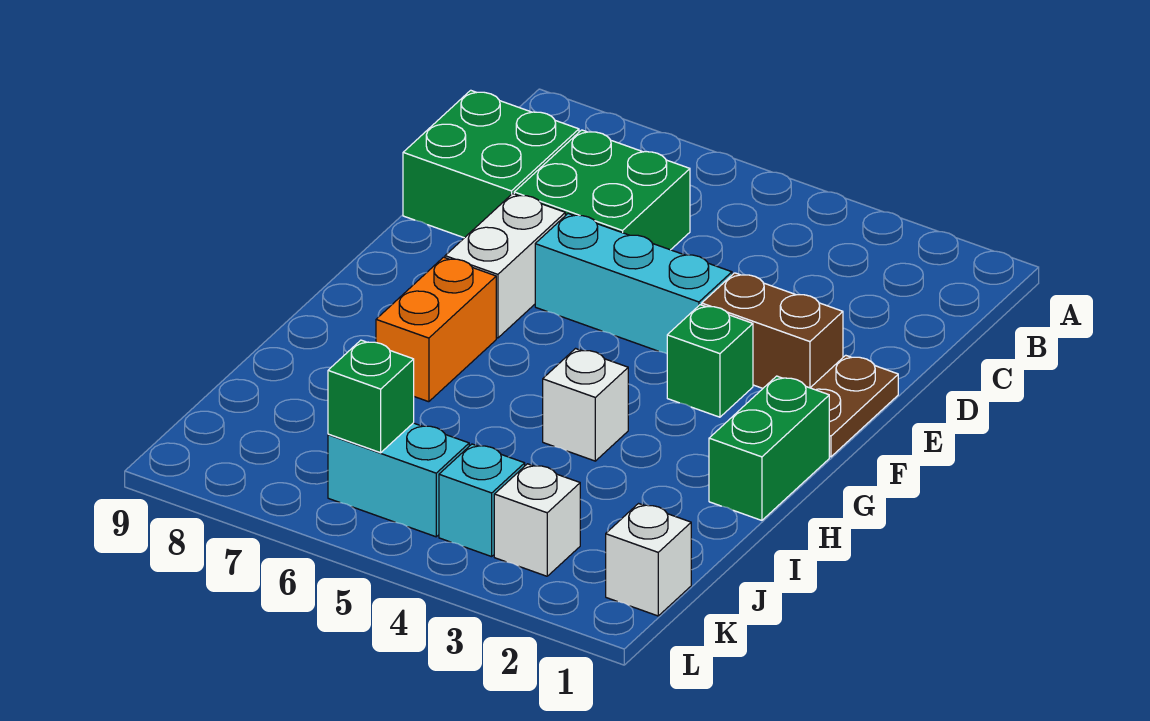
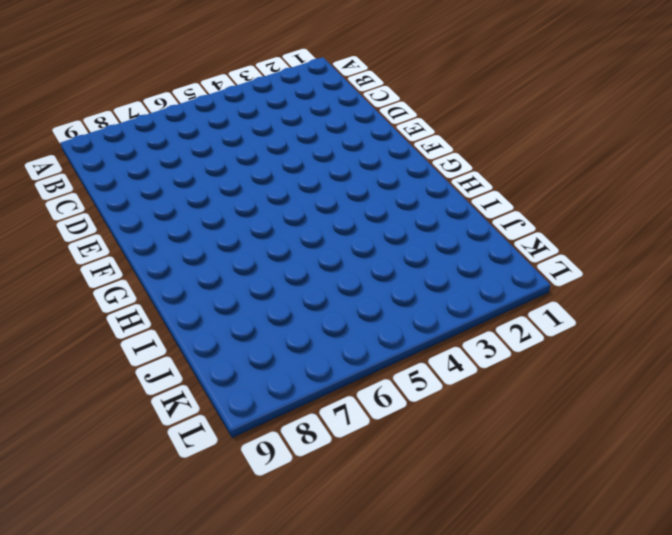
none -> green 2x2 brick [514,130,690,250]
none -> green 2x2 brick [403,90,579,238]
none -> brown 1x2 plate [811,355,898,457]

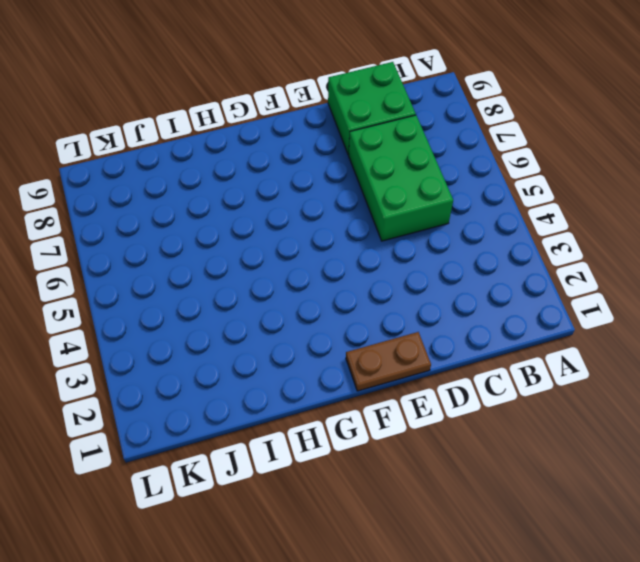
green 2x3 brick [349,115,453,241] -> green 2x2 brick [514,130,690,250]
none -> brown 1x2 brick [702,273,843,388]
none -> cyan 1x3 brick [535,213,732,354]
none -> white 1x2 brick [445,194,565,338]

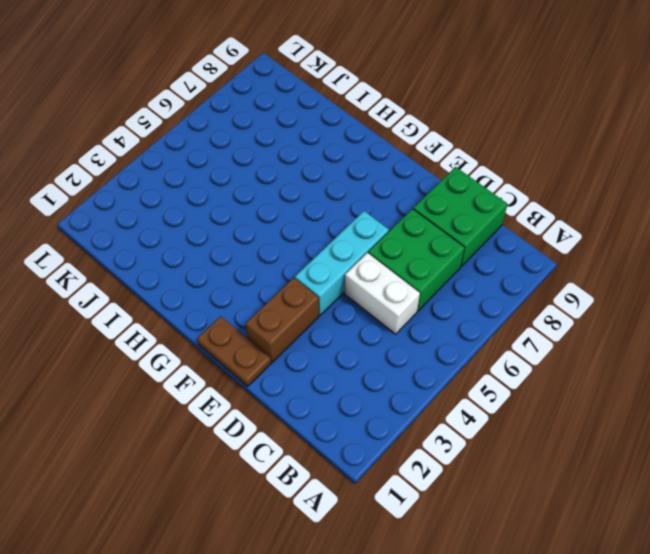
white 1x2 brick [345,253,420,334] -> white 1x2 brick moved to [445,194,565,338]
none -> green 1x1 brick [667,305,753,417]
none -> green 1x2 brick [709,376,829,520]
none -> orange 1x2 brick [376,257,496,402]

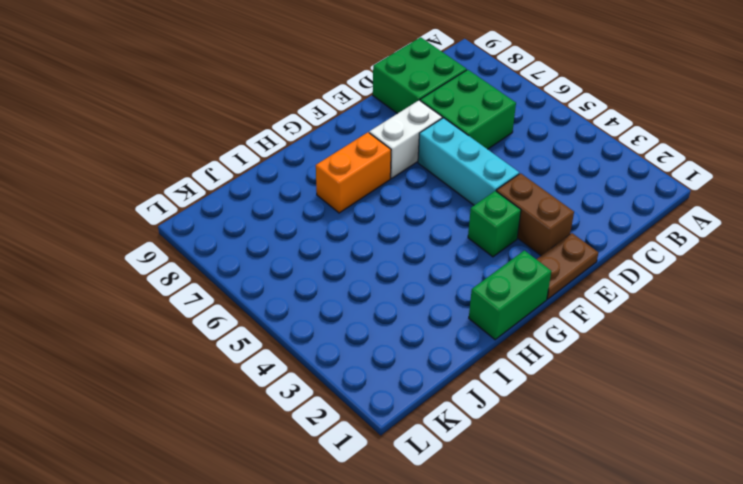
none -> white 1x1 brick [543,349,628,461]
none -> white 1x1 brick [606,504,691,616]
none -> white 1x1 brick [494,464,580,576]

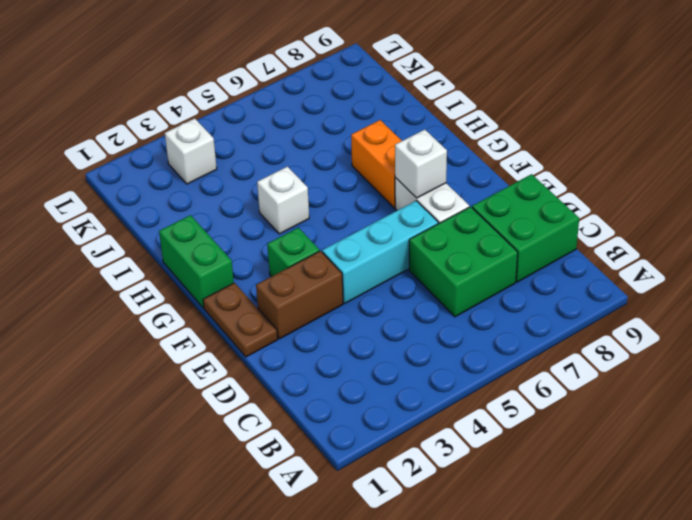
white 1x1 brick [395,130,447,198] -> white 1x1 brick moved to [606,504,691,616]
none -> cyan 1x1 brick [439,444,525,557]
none -> cyan 1x2 brick [328,423,469,537]
none -> green 1x1 brick [328,340,414,453]

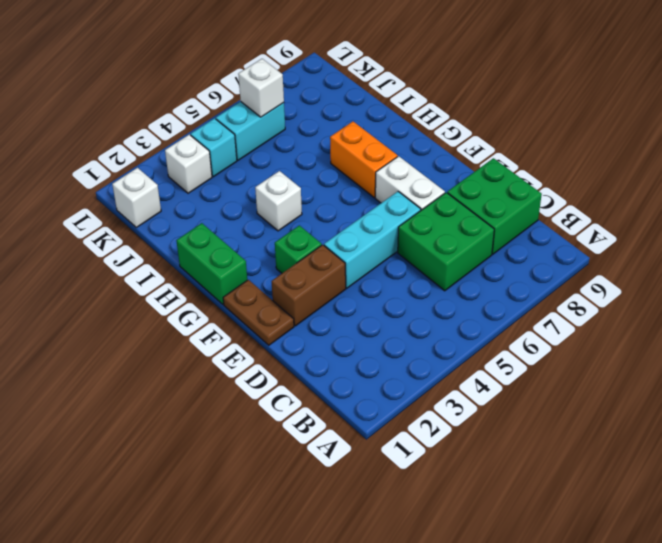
white 1x1 brick [238,59,284,117] -> green 1x1 brick [328,340,414,453]

